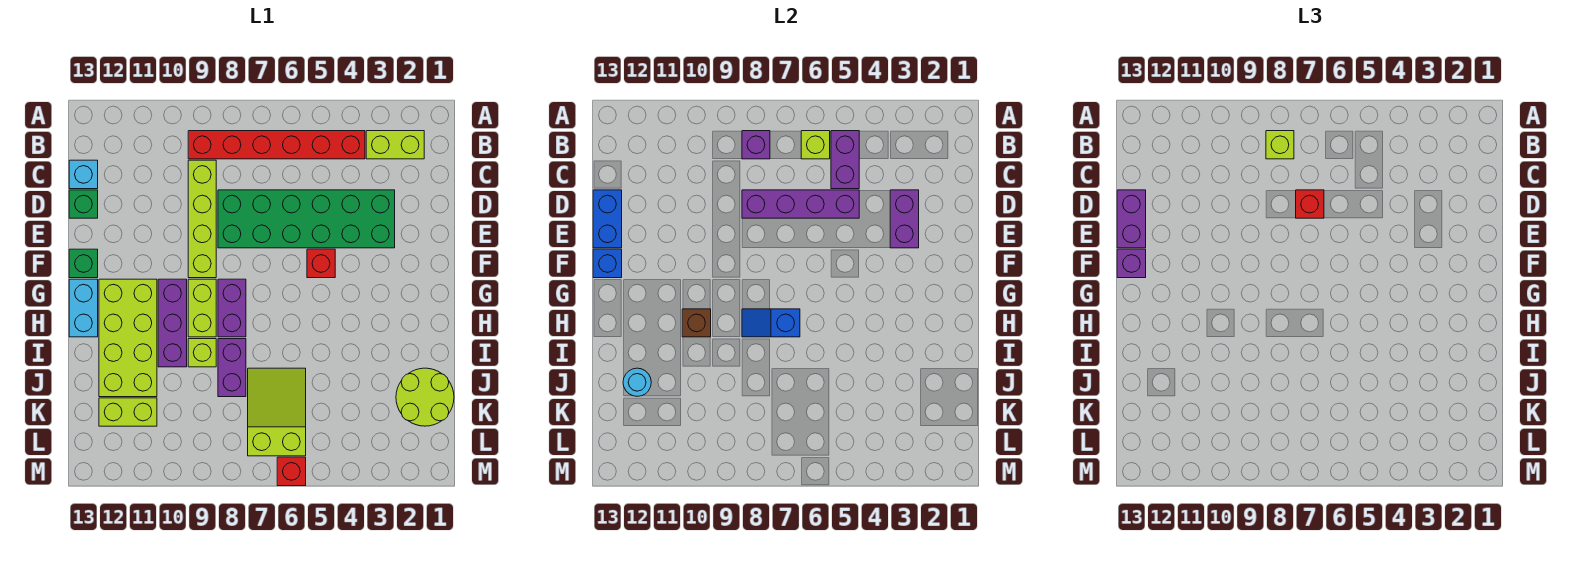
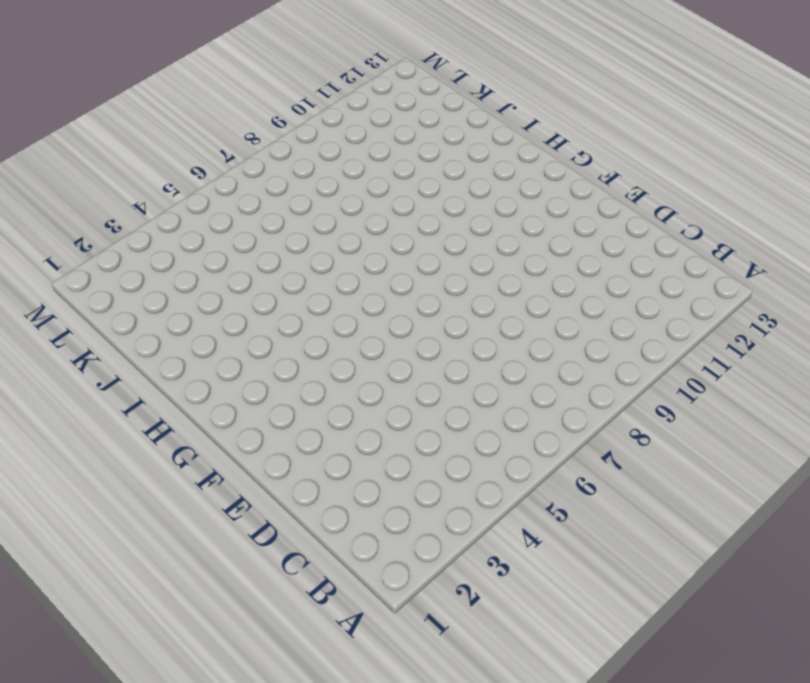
none -> lime 1x2 brick [366,131,424,159]
none -> red 1x6 brick [188,131,365,159]
none -> lime 1x4 brick [188,160,216,278]
none -> cyan 1x1 brick [69,160,98,189]

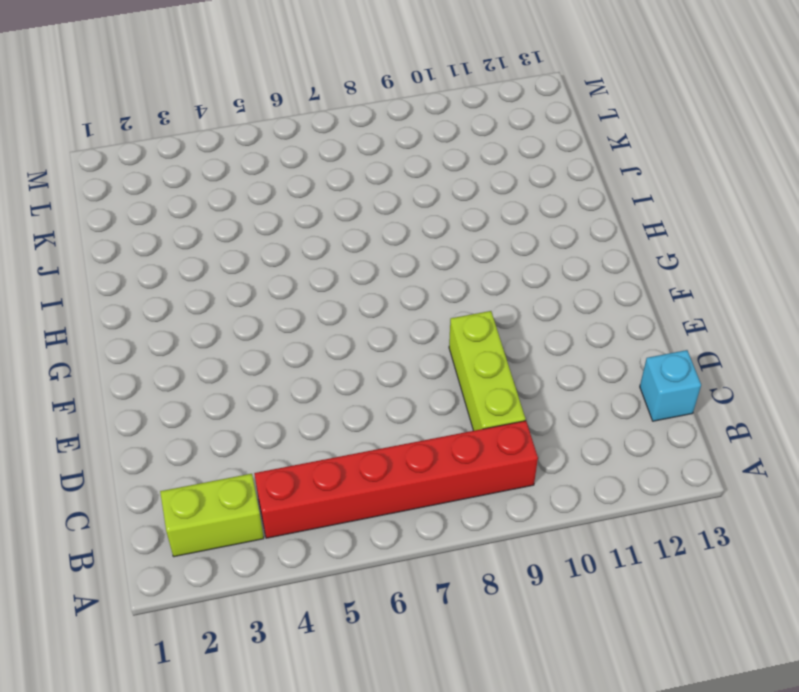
lime 1x3 brick [449,311,525,431] -> lime 1x4 brick [188,160,216,278]
none -> green 2x6 brick [218,190,395,248]
none -> green 1x1 brick [69,190,98,218]
none -> red 1x1 brick [307,249,335,278]
none -> green 1x1 brick [69,249,98,278]

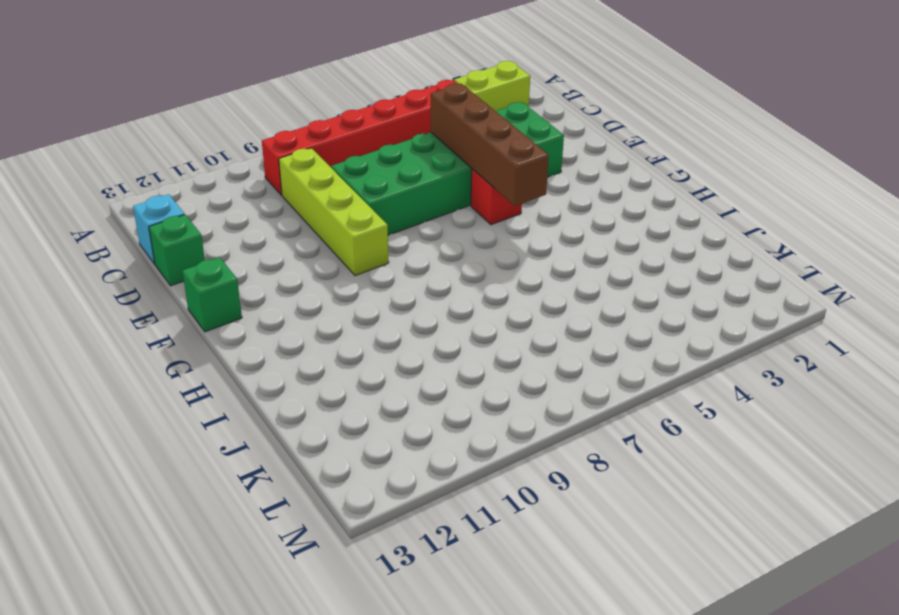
brown 1x4 brick [431,83,549,206] -> purple 1x4 brick [742,190,859,218]
none -> purple 1x2 brick [218,279,246,337]
none -> lime 1x2 brick [188,279,216,337]
none -> purple 1x3 brick [158,279,187,367]
none -> lime 2x4 brick [99,279,157,397]

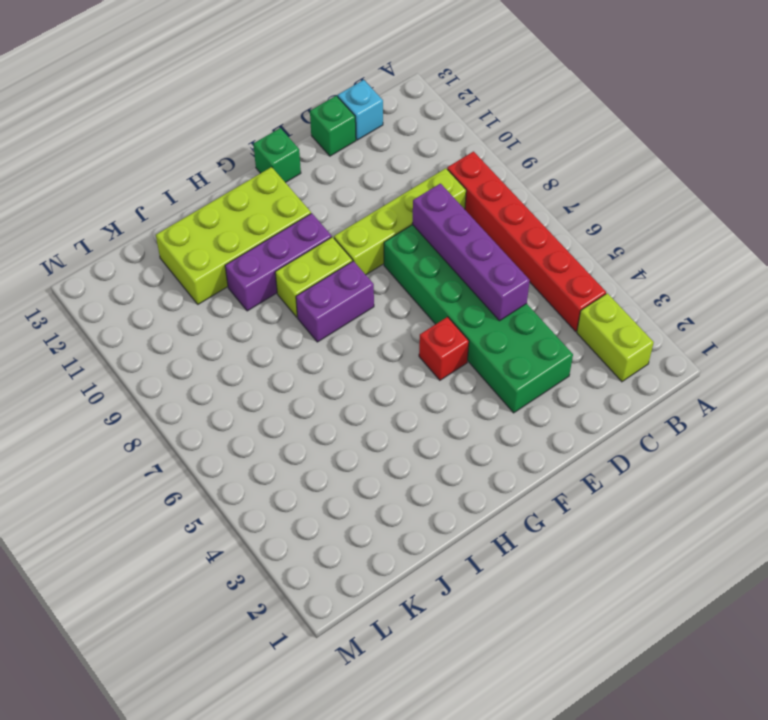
none -> cyan 1x2 brick [69,279,98,337]
none -> purple 1x2 brick [218,339,246,397]
none -> lime 1x1 brick [188,339,216,367]
none -> lime 2x2 round brick [396,368,454,426]

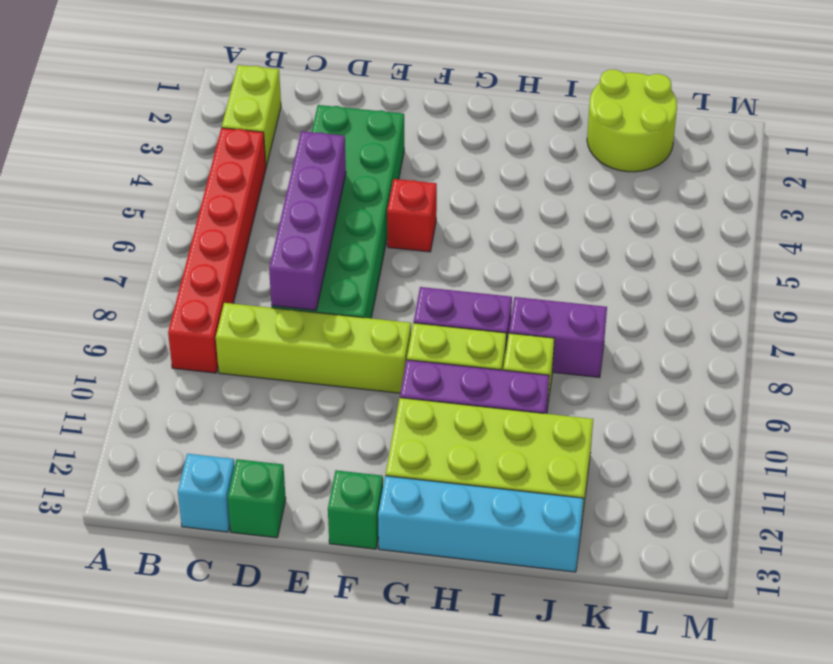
cyan 1x4 brick [378,476,584,572] -> cyan 1x2 brick [69,279,98,337]
none -> lime 2x3 slope [248,368,306,456]
none -> lime 1x2 brick [99,398,157,426]
none -> red 1x1 brick [277,457,306,486]
none -> purple 1x2 brick [831,131,859,189]

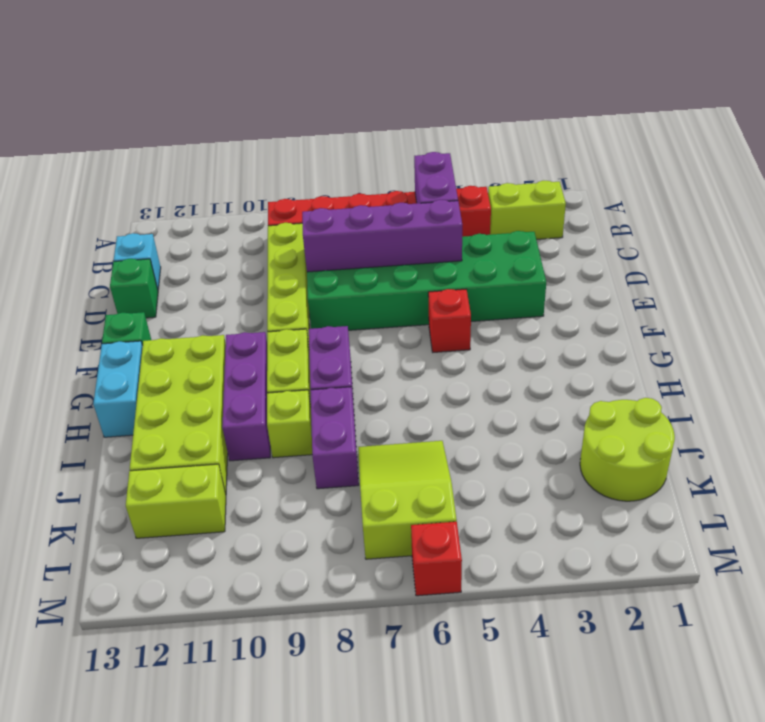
none -> lime 1x1 brick [801,131,830,159]
none -> purple 1x1 brick [742,131,770,159]
none -> purple 1x2 brick [890,190,919,248]
none -> blue 1x2 brick [593,190,622,248]

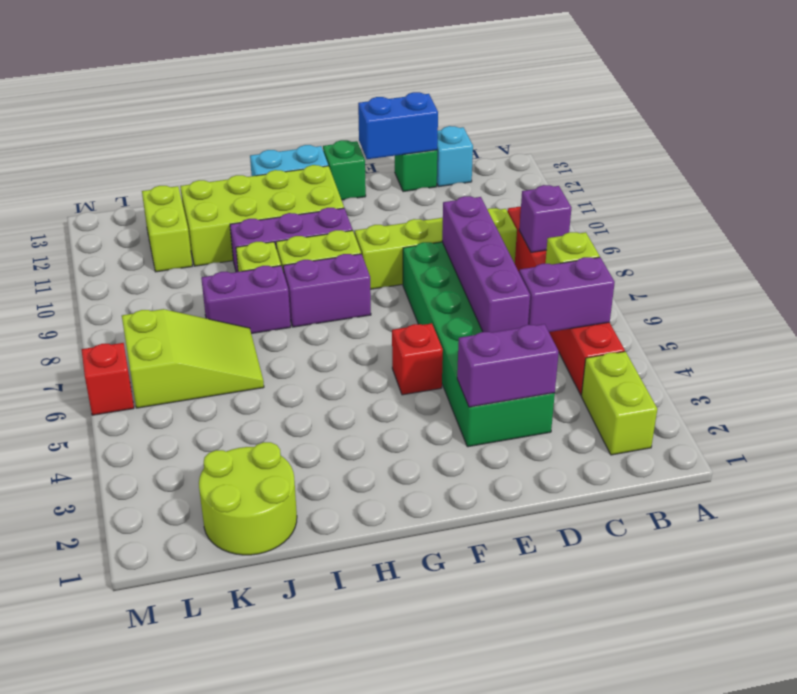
none -> blue 1x1 brick [593,249,622,278]
none -> blue 1x2 slope [742,309,800,337]
none -> brown 1x1 brick [682,309,711,337]
none -> cyan 1x1 round brick [623,368,651,396]

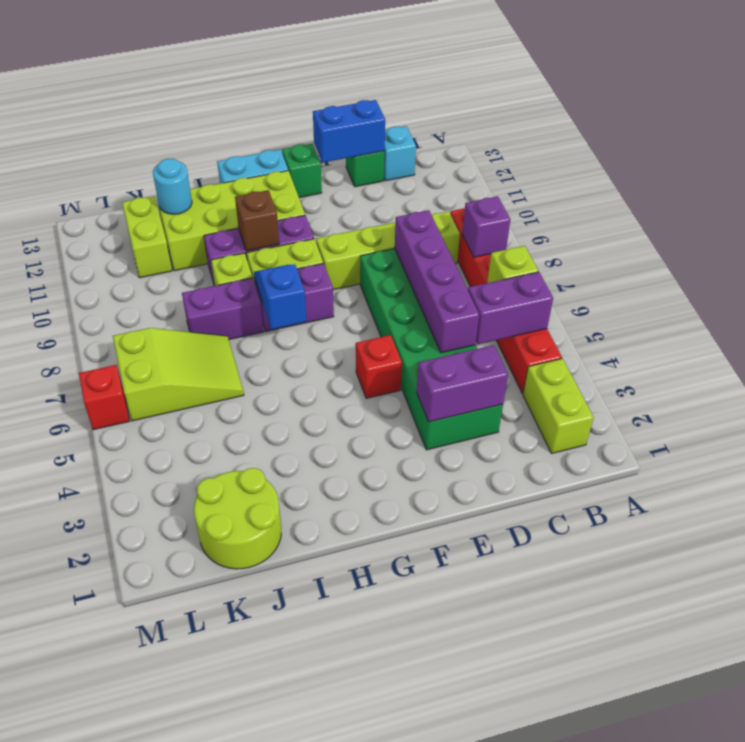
none -> blue 1x1 brick [593,249,622,278]
none -> lime 1x1 brick [1266,131,1294,159]
none -> red 1x1 brick [1296,190,1324,218]
none -> purple 1x2 brick [1117,190,1146,248]

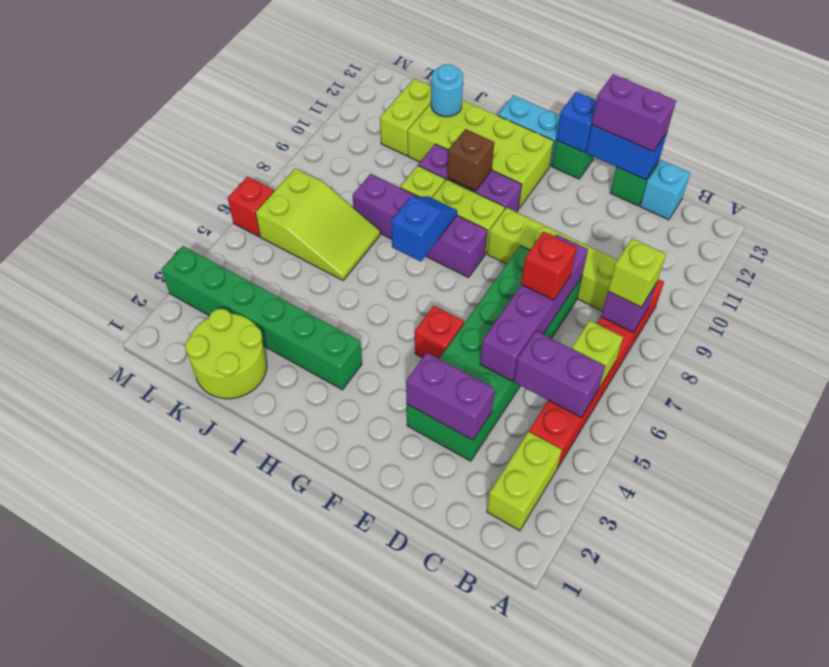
green 1x6 brick [161,246,362,390] -> none
none -> purple 1x1 brick [1117,249,1146,278]

